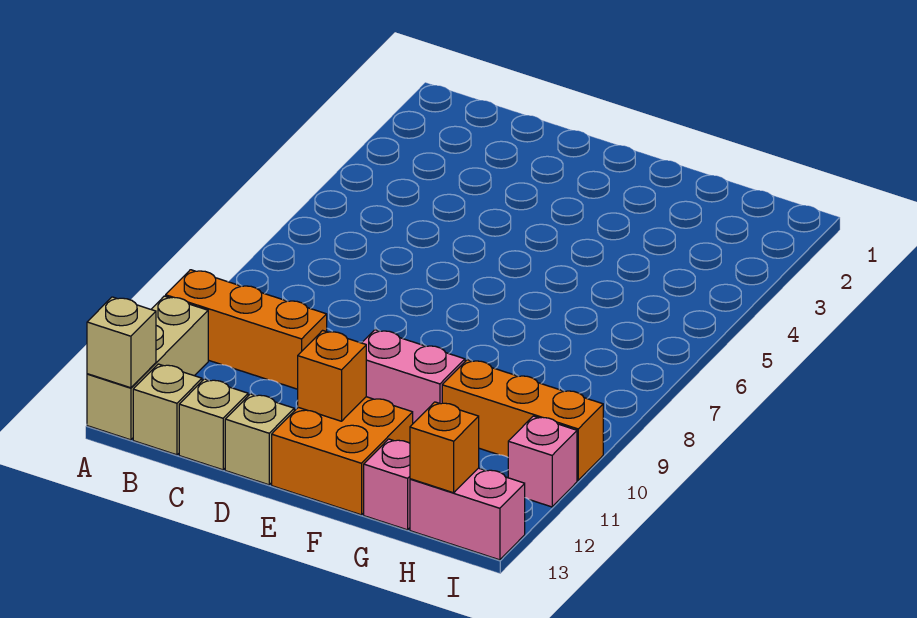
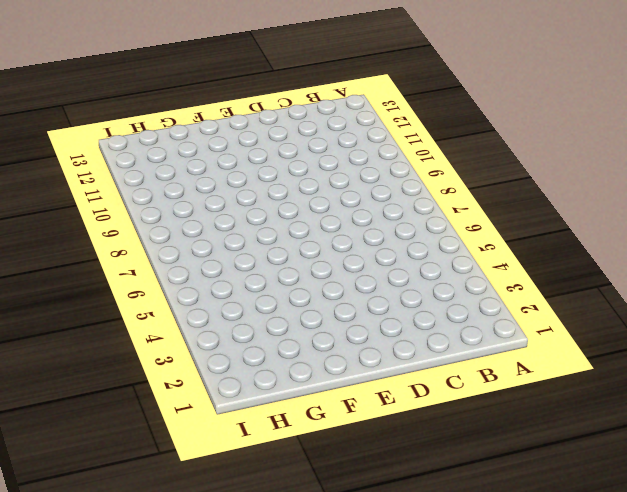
none -> orange 1x3 brick [166,270,327,389]
none -> tan 1x3 brick [87,296,208,440]
none -> tan 1x1 brick [133,364,202,455]

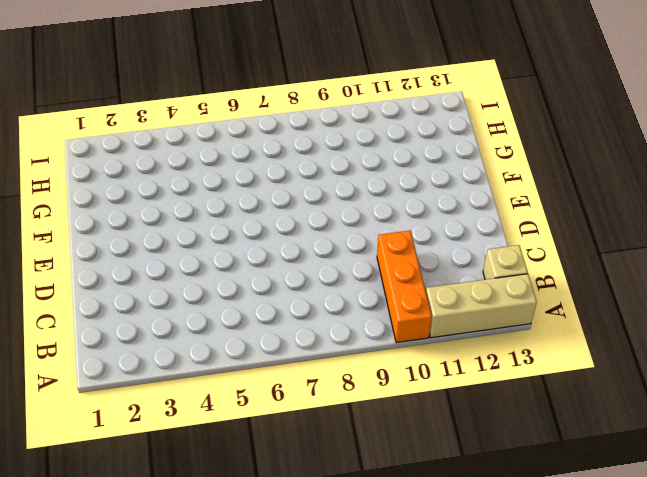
none -> tan 1x1 brick [179,379,248,470]
none -> tan 1x1 brick [225,394,294,485]
none -> pink 1x2 brick [362,330,465,423]

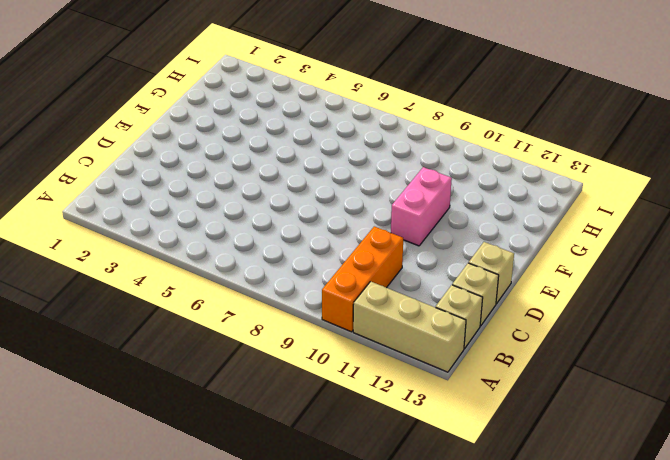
none -> orange 2x2 brick [272,397,413,515]
none -> orange 1x3 brick [442,360,603,480]
none -> pink 1x1 brick [364,439,410,530]

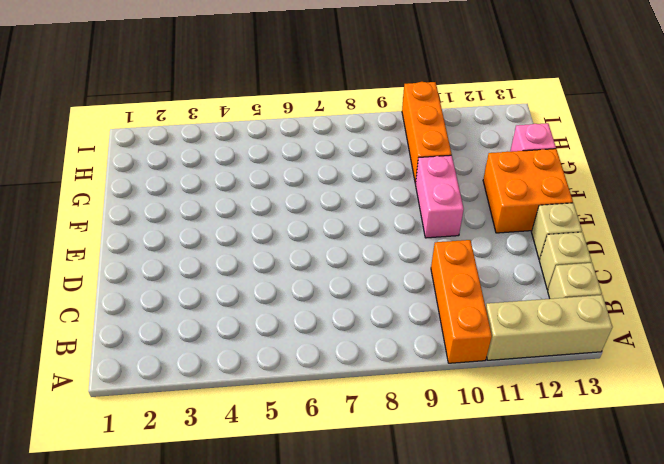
none -> pink 1x2 brick [410,468,525,560]
none -> pink 1x1 brick [508,416,577,507]
none -> tan 1x1 brick [87,297,156,388]

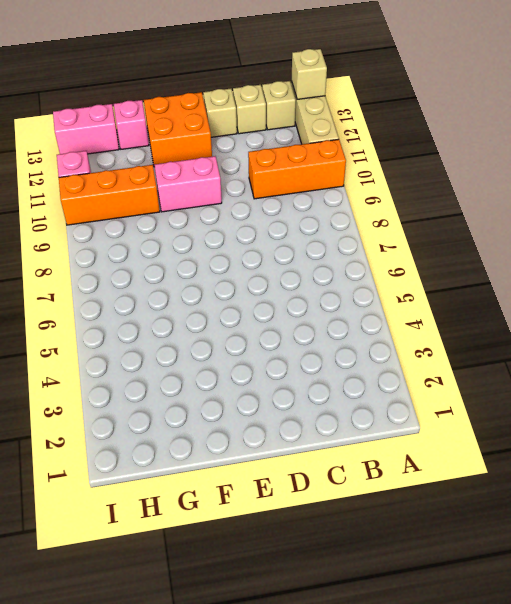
none -> orange 1x1 brick [298,330,366,421]
none -> orange 1x1 brick [410,402,479,493]

